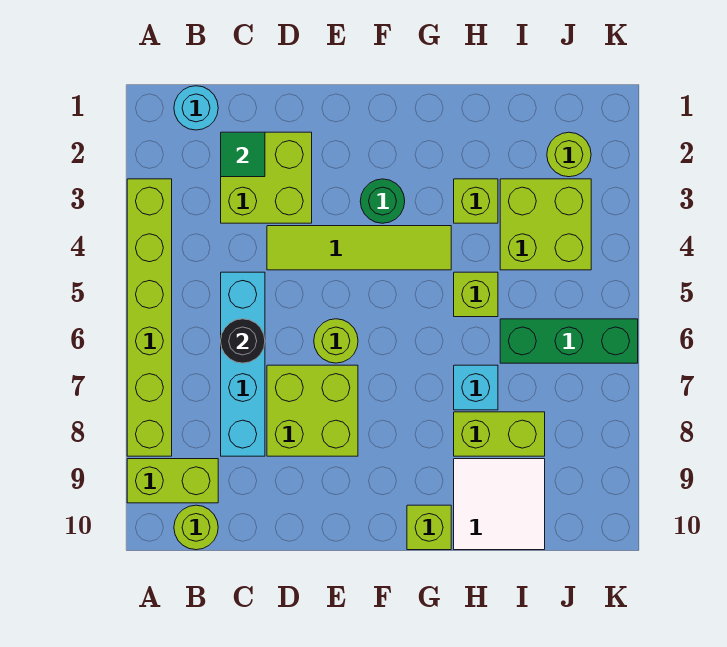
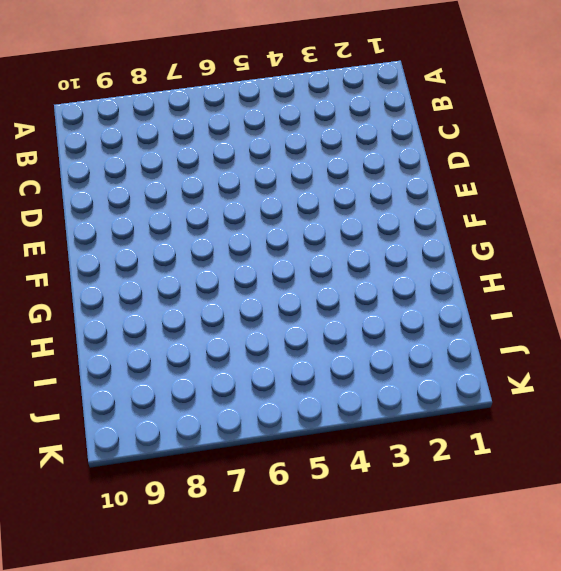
none -> lime 1x6 brick [127,179,172,456]
none -> lime 1x2 brick [127,459,218,503]
none -> cyan 1x1 round brick [174,86,218,130]

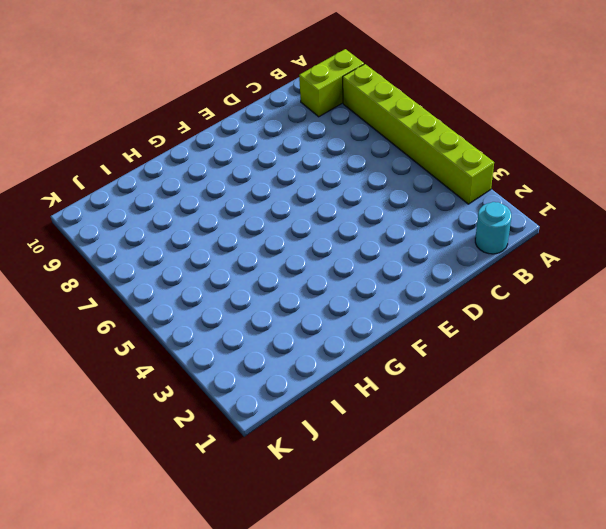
none -> lime 1x1 round brick [174,505,218,550]
none -> lime 2x2 brick [221,132,312,223]
none -> cyan 1x4 brick [221,272,265,456]

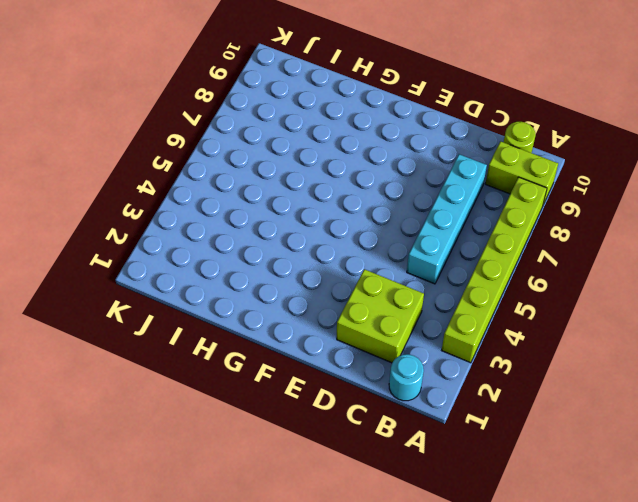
none -> lime 1x4 tile [267,226,451,270]
none -> lime 2x2 brick [267,365,358,456]
none -> lime 1x1 round brick [314,319,358,363]

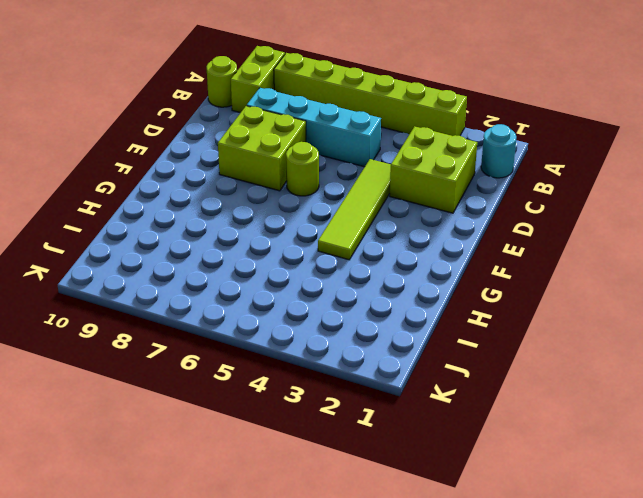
none -> green 1x1 round brick [360,179,405,223]
none -> lime 1x1 brick [407,505,451,550]
none -> lime 1x1 brick [454,179,498,223]

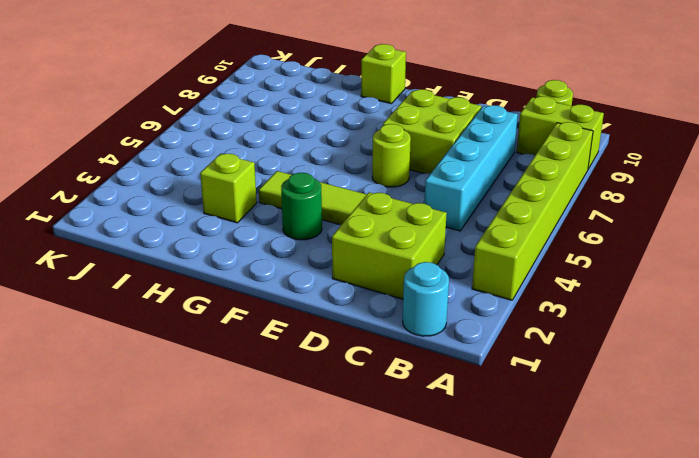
none -> lime 1x1 brick [454,272,498,317]
none -> cyan 1x1 brick [454,365,498,410]
none -> lime 1x2 brick [454,412,545,456]

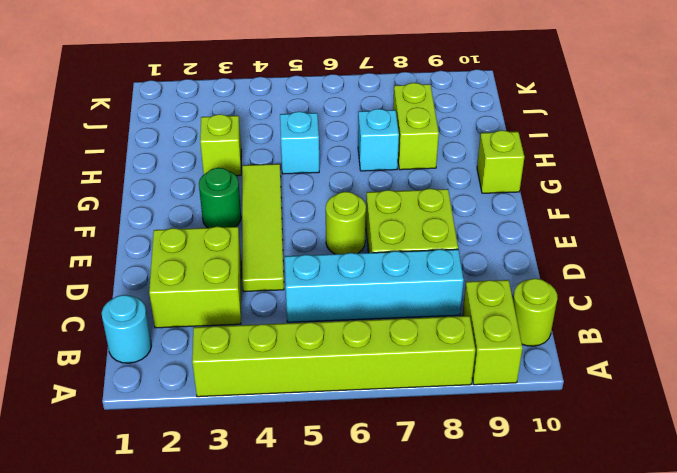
cyan 1x1 brick [280,112,319,174] -> lime 1x1 brick [454,272,498,317]
none -> white 2x2 tile [454,459,545,550]
none -> lime 2x2 brick [500,179,591,270]
none -> green 1x3 brick [500,319,638,363]

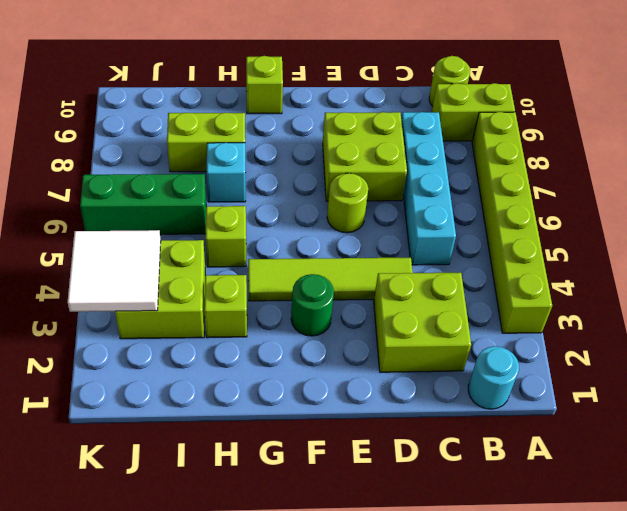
white 2x2 tile [68,230,161,312] -> white 2x2 tile moved to [454,459,545,550]
none -> lime 1x1 round brick [547,132,591,177]
none -> green 1x1 tile [221,132,265,177]
none -> black 1x1 round brick [221,319,265,363]

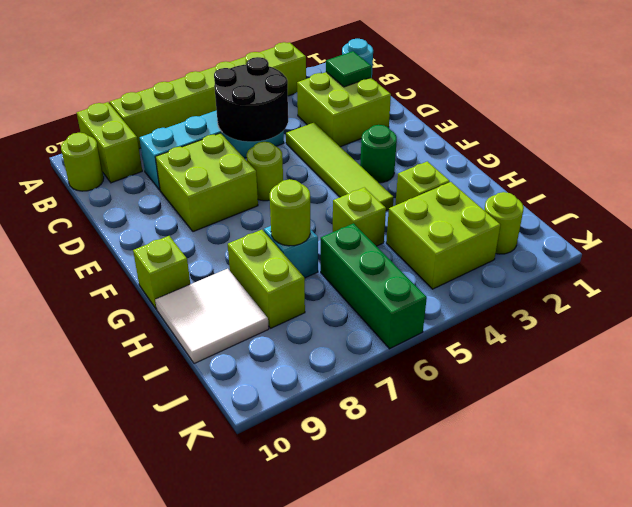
black 2x2 round brick [214,57,288,142] -> black 1x1 round brick [221,319,265,363]
lime 1x1 round brick [270,179,310,246] -> none

